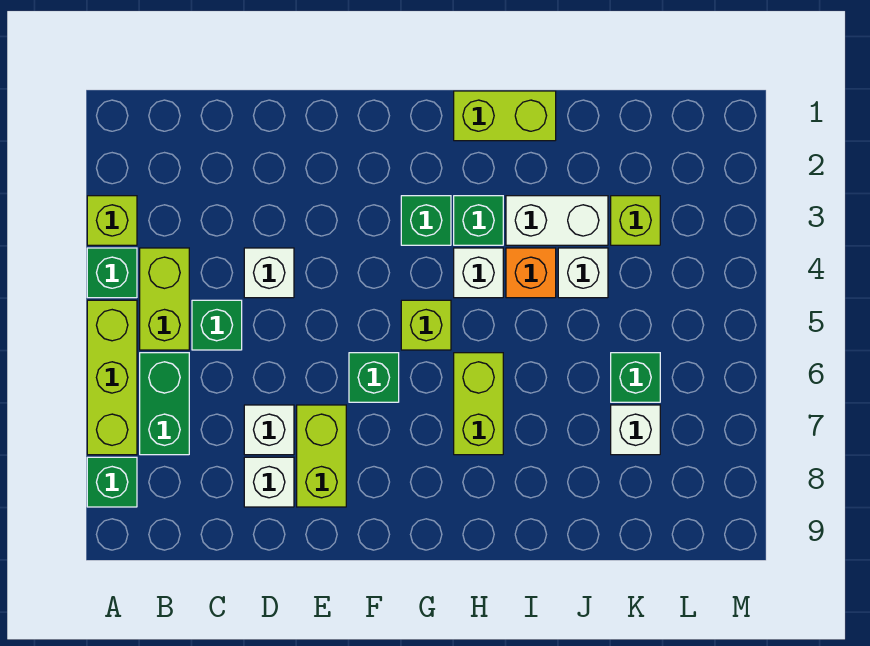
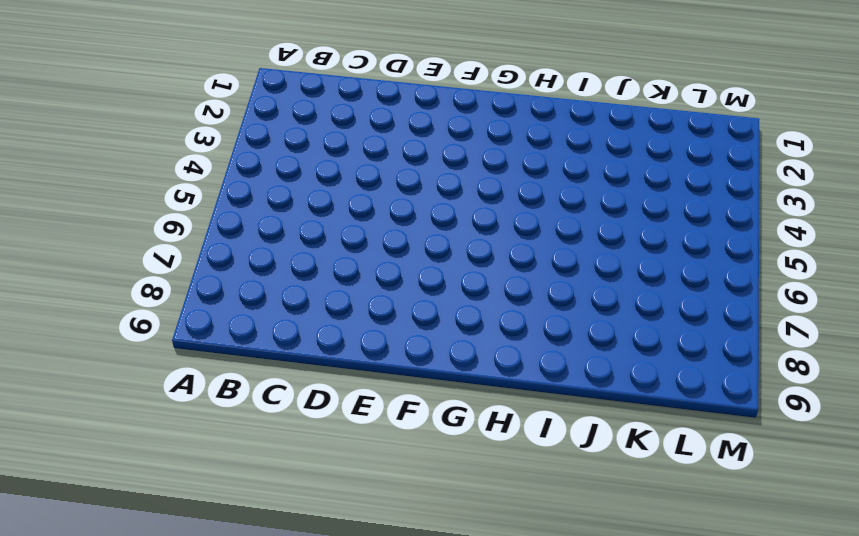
none -> lime 1x1 brick [87,196,137,245]
none -> green 1x1 brick [87,248,137,298]
none -> lime 1x3 brick [87,300,137,455]

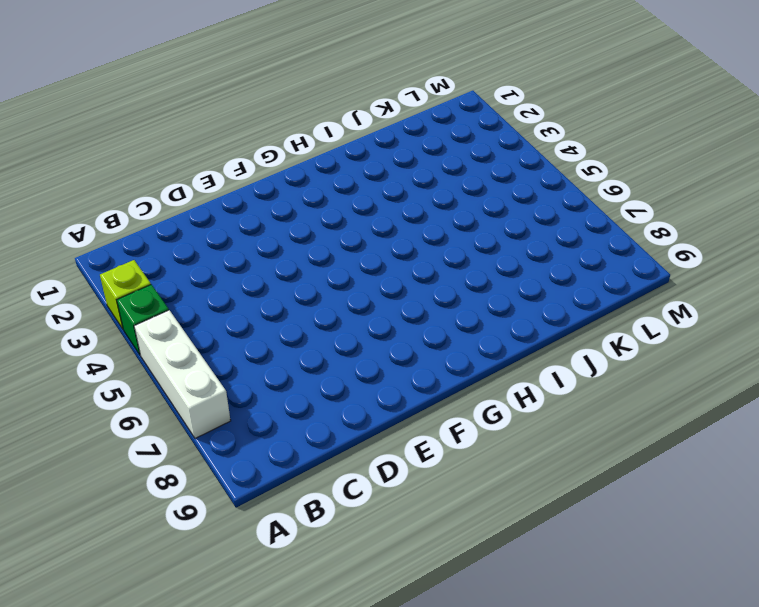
white 1x3 brick [134,310,231,438] -> lime 1x3 brick [87,300,137,455]
none -> green 1x1 brick [87,457,137,507]
none -> lime 1x2 brick [140,248,189,350]
none -> green 1x2 brick [140,353,189,455]

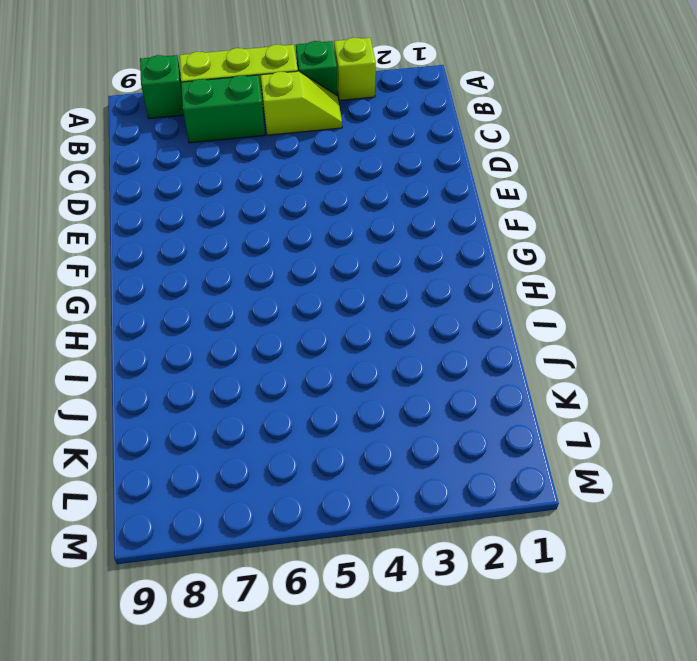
lime 1x2 slope [261,71,342,135] -> lime 1x2 brick [140,248,189,350]
none -> green 1x1 brick [192,300,242,350]
none -> white 1x1 brick [244,248,294,298]
none -> white 1x1 brick [244,405,294,455]

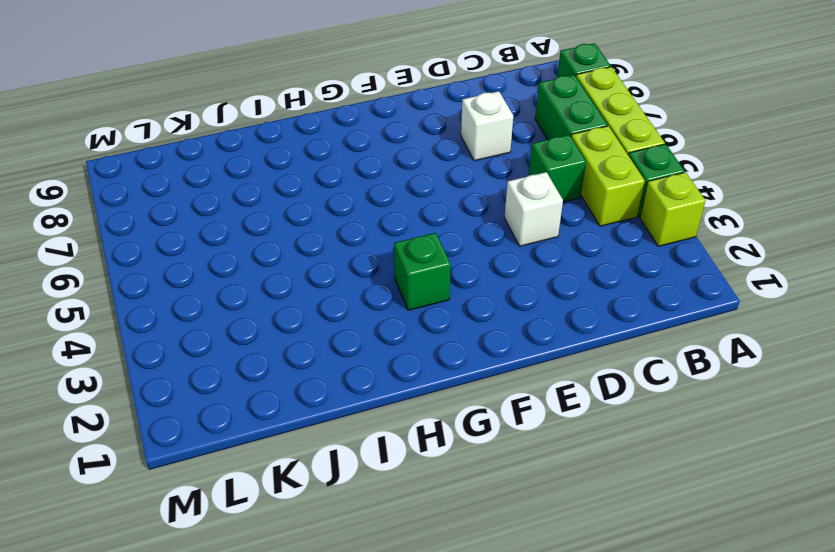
none -> white 1x1 brick [244,457,294,507]
none -> lime 1x2 brick [297,405,346,507]
none -> green 1x1 brick [349,353,399,402]

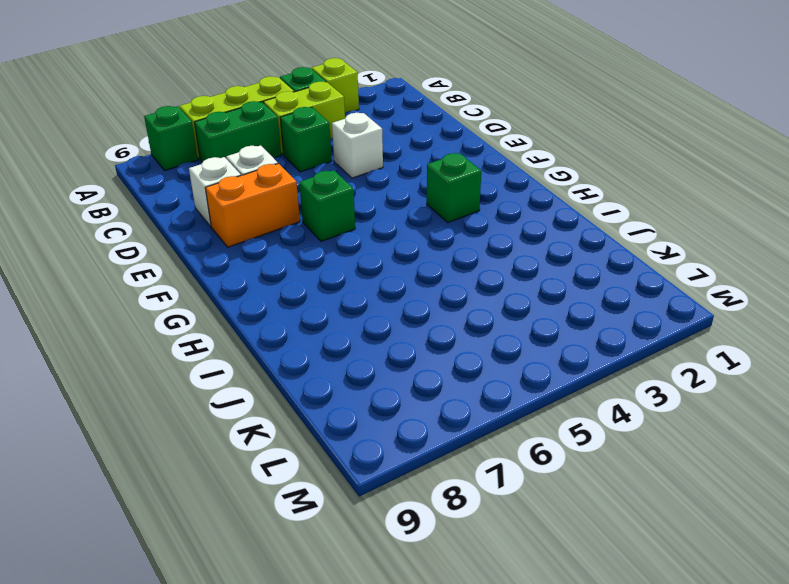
orange 1x2 brick [205,164,300,247] -> lime 1x2 brick [297,405,346,507]
none -> lime 1x1 brick [401,300,451,350]
none -> lime 1x2 brick [454,91,556,141]
none -> green 1x1 brick [454,196,503,245]

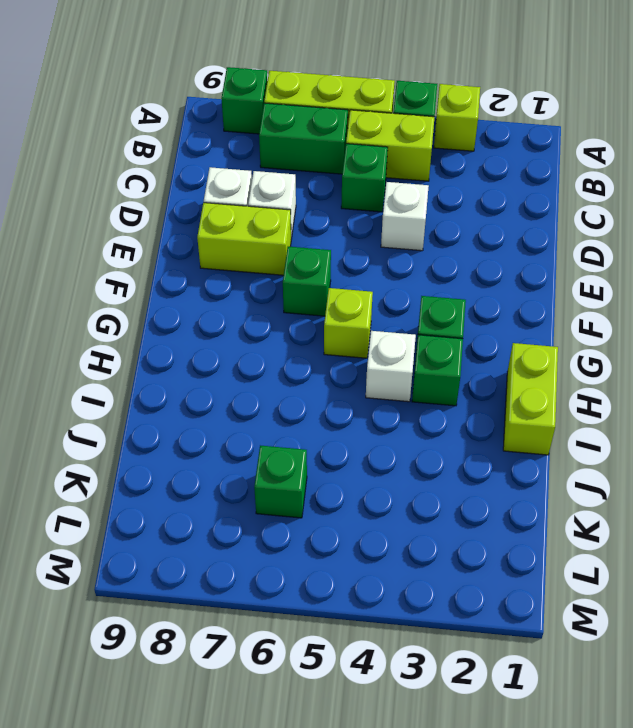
none -> lime 1x2 brick [454,353,503,455]
none -> white 1x2 brick [506,196,608,245]
none -> orange 1x1 brick [506,248,556,298]

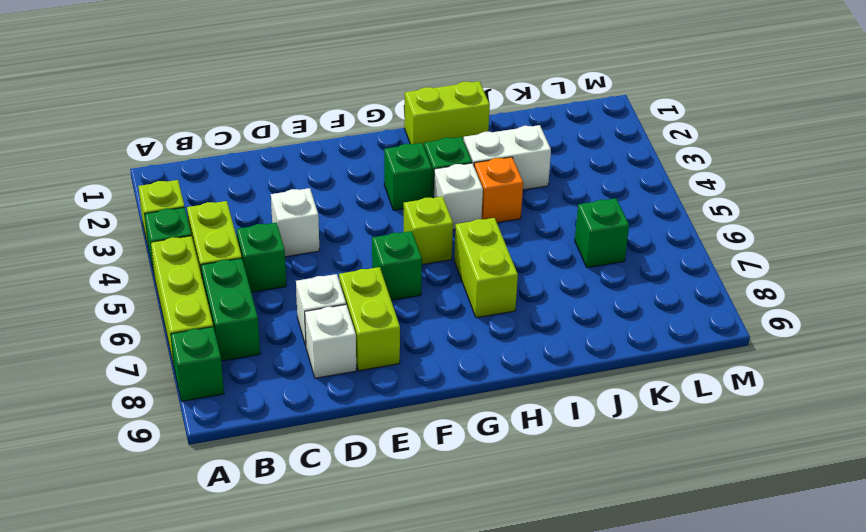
none -> white 1x1 brick [558,248,608,298]
none -> lime 1x1 brick [611,196,660,245]
none -> white 1x1 brick [611,405,660,455]

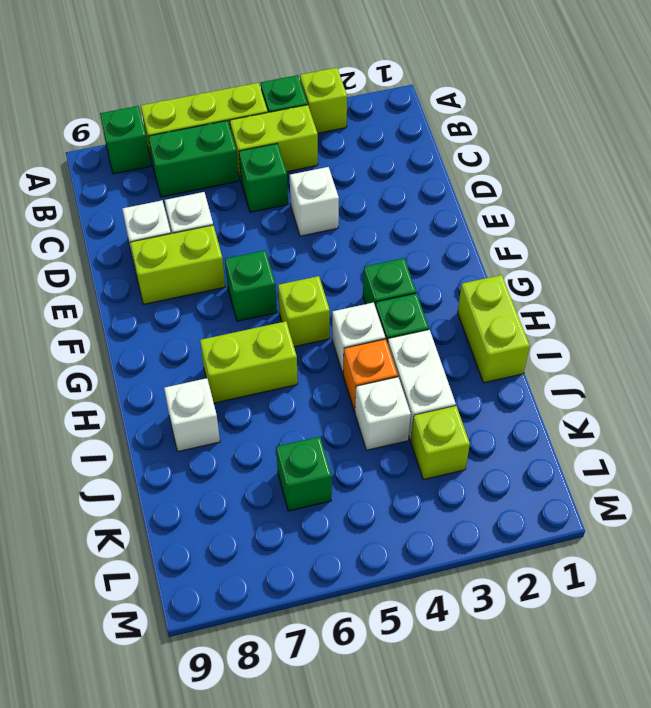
white 1x1 brick [164,378,220,451] -> white 1x1 brick moved to [611,405,660,455]

